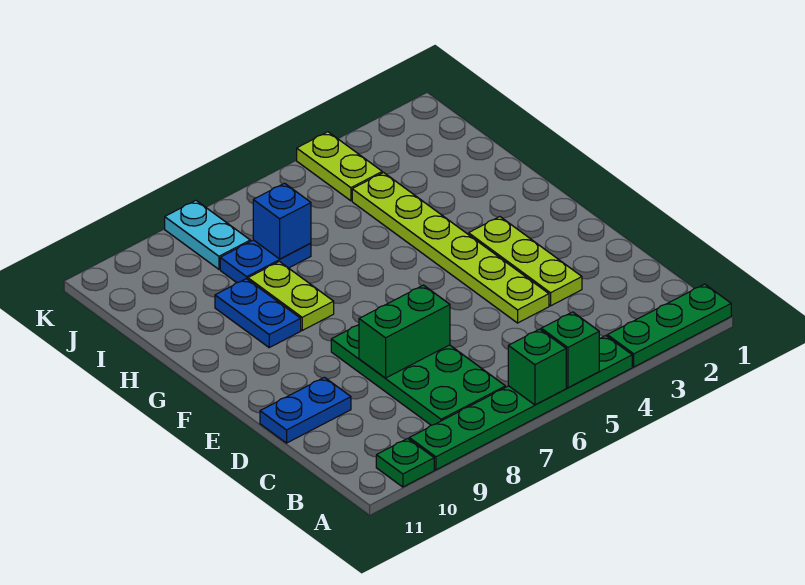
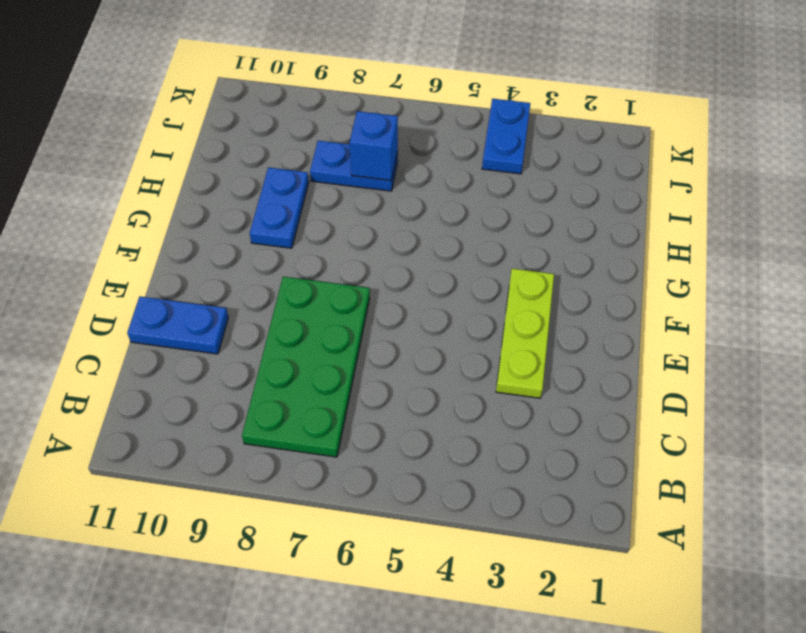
blue 1x2 plate [482,99,530,174] -> lime 1x2 plate [297,132,382,201]
none -> green 1x3 plate [607,284,731,367]
none -> green 1x6 plate [409,336,632,470]
none -> green 1x1 plate [376,439,434,487]

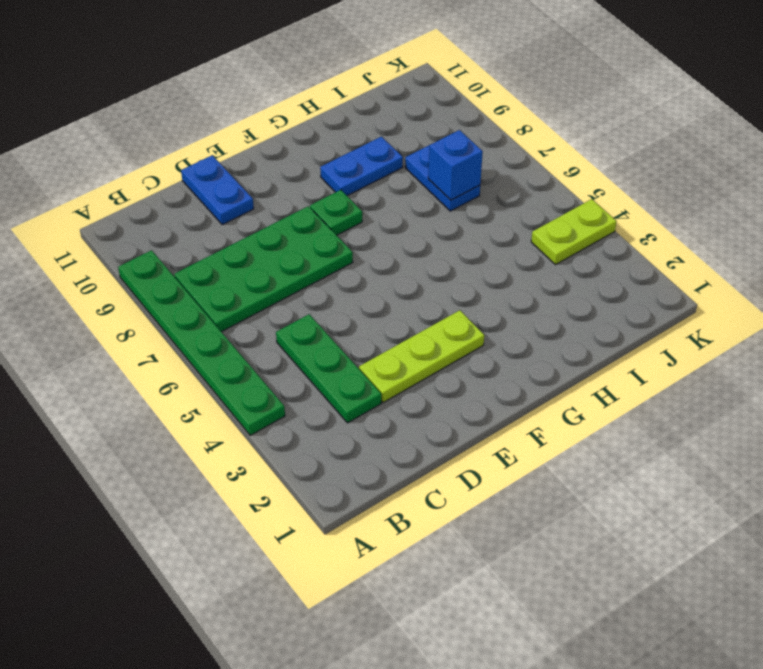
green 1x3 plate [276,314,381,423] -> green 1x3 plate moved to [607,284,731,367]
green 1x1 plate [310,190,362,235] -> green 1x1 plate moved to [376,439,434,487]
none -> lime 1x6 plate [352,173,549,323]
none -> lime 1x2 plate [248,262,334,330]
none -> cyan 1x2 plate [165,201,250,269]

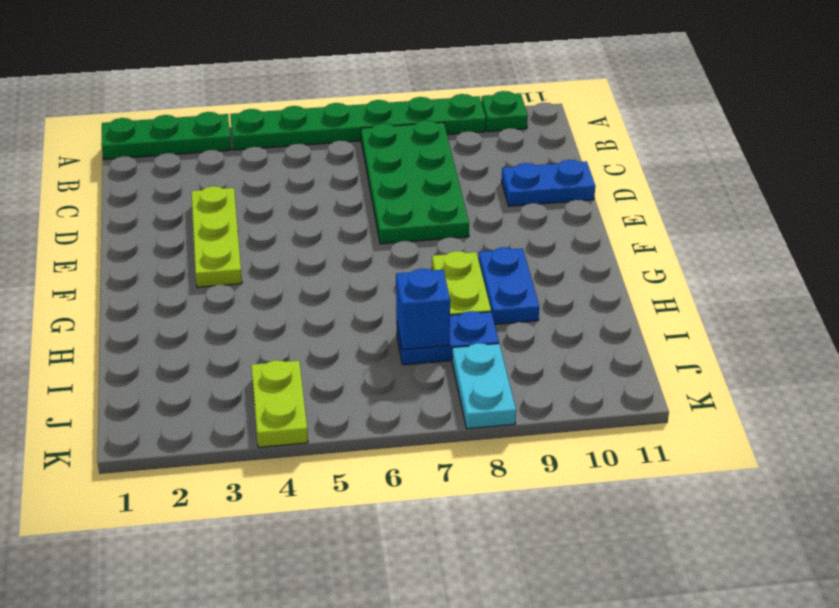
none -> lime 1x6 plate [352,173,549,323]
none -> green 1x1 brick [541,312,599,388]
none -> green 1x1 brick [508,329,566,405]

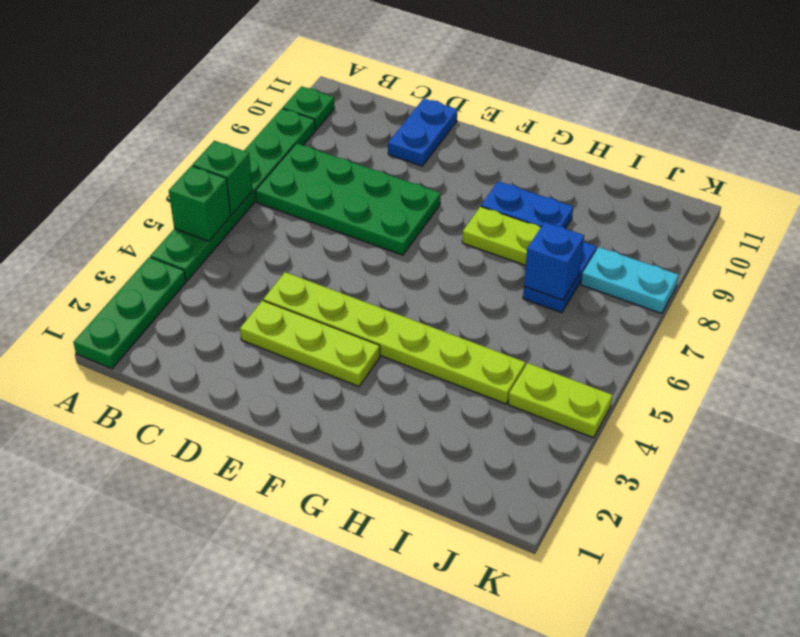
none -> green 1x2 brick [359,285,450,378]

